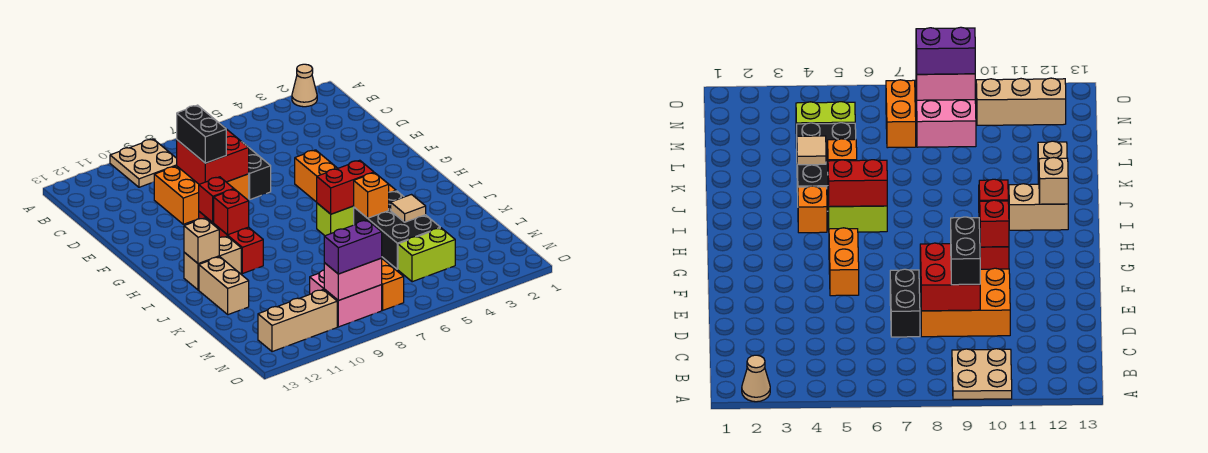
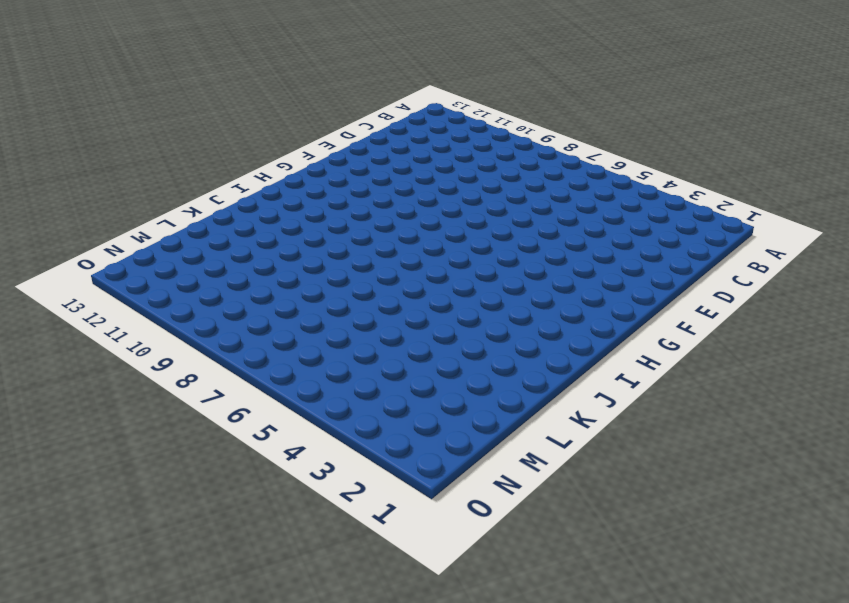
none -> tan 1x1 cone [292,64,317,107]
none -> tan 2x2 plate [110,139,177,187]
none -> black 1x2 brick [247,146,271,199]

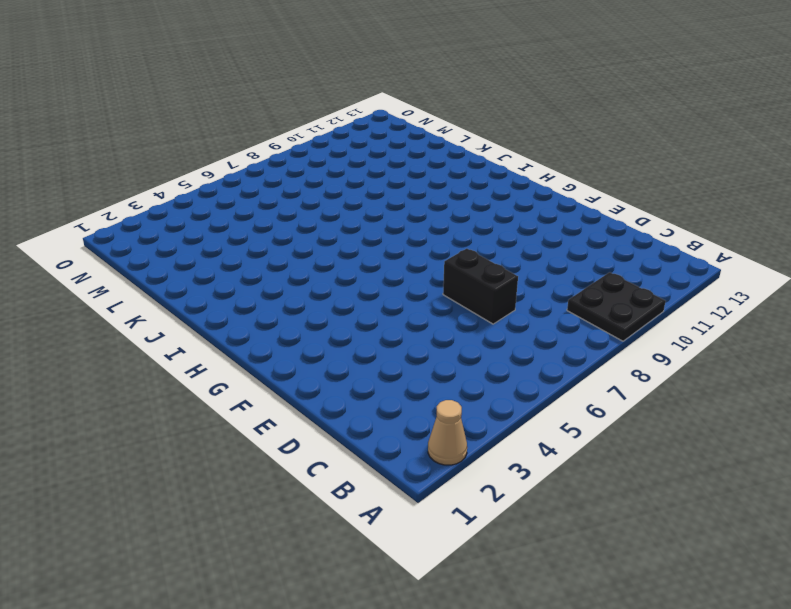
black 2x2 plate [567,272,666,341] -> tan 2x2 plate [110,139,177,187]
none -> orange 2x3 brick [154,166,249,224]
none -> orange 1x2 brick [295,150,338,202]
none -> red 1x3 brick [199,212,263,274]

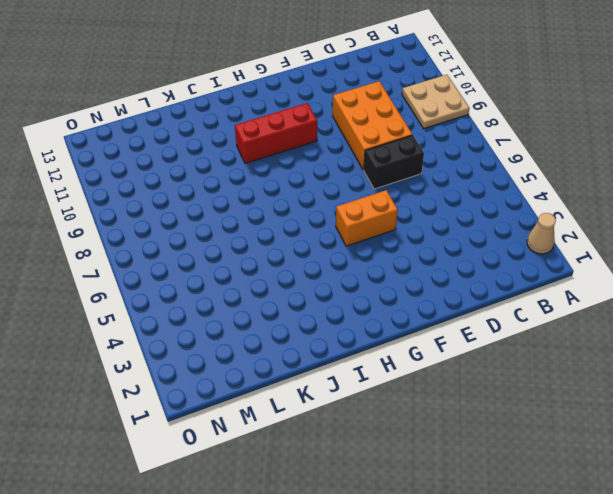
none -> orange 1x1 brick [798,186,827,233]
none -> lime 1x2 brick [317,203,354,236]
none -> tan 1x2 brick [184,236,241,290]

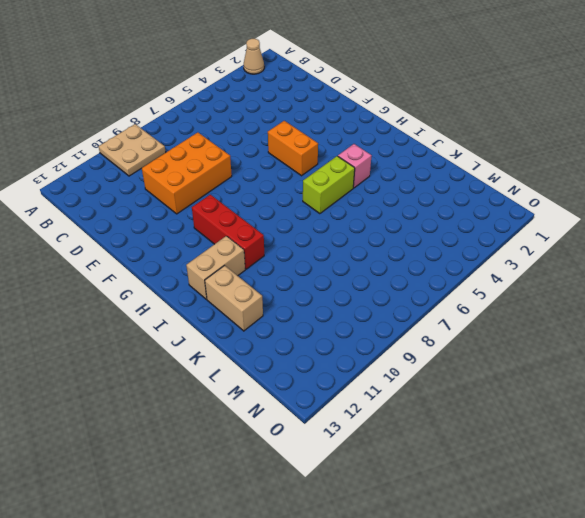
pink 1x1 brick [338,144,372,188] -> orange 1x1 brick [798,186,827,233]
none -> black 1x2 brick [247,146,271,199]
none -> black 2x3 brick [354,191,440,269]
none -> lime 1x2 brick [398,228,455,282]

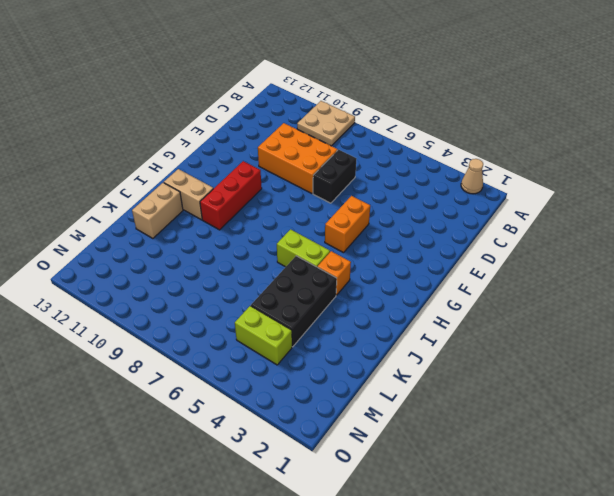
none -> orange 1x2 brick [382,259,404,310]
none -> pink 2x2 brick [310,270,382,327]
none -> tan 1x3 brick [258,290,337,352]

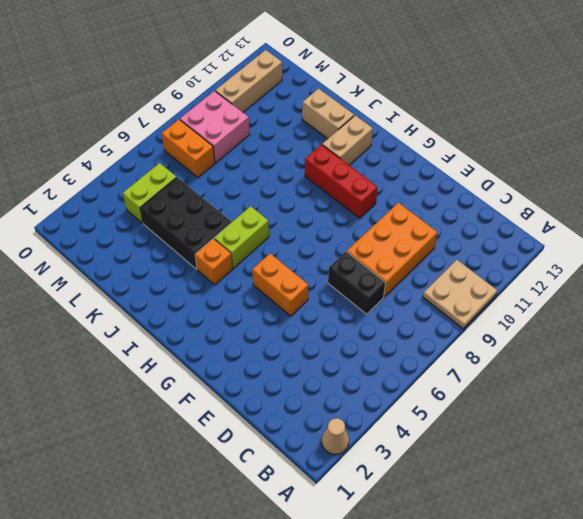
none -> red 2x2 brick [177,129,249,184]
none -> red 1x1 brick [199,177,234,222]
none -> red 1x1 brick [214,189,249,235]

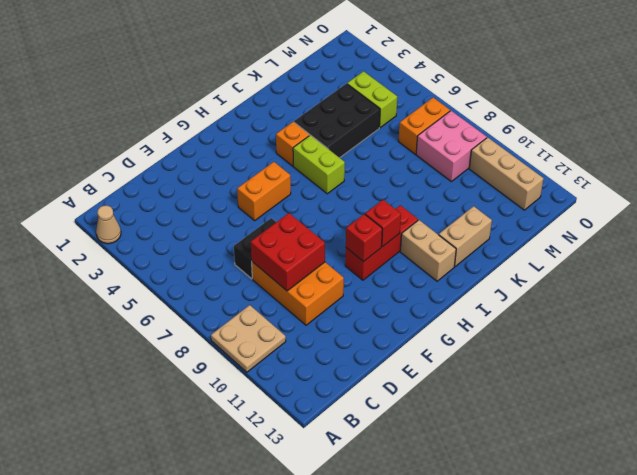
none -> red 1x2 brick [317,160,374,214]
none -> tan 1x1 brick [184,218,219,264]
none -> orange 1x1 brick [354,173,389,218]

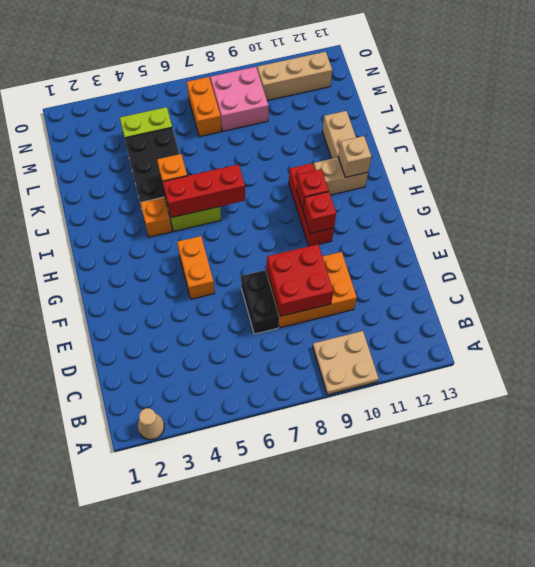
red 1x3 brick [163,164,245,218] -> red 1x2 brick [317,160,374,214]
none -> tan 1x1 tile [391,195,426,222]
none -> pink 1x2 brick [324,258,382,301]
none -> black 1x2 brick [177,105,226,163]

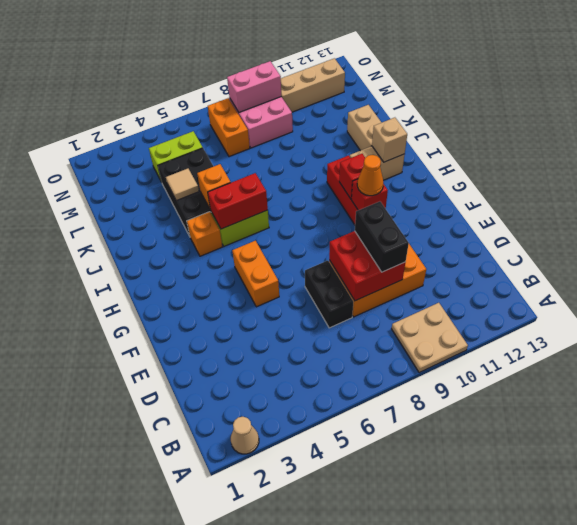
orange 1x1 cone [357,155,383,196] -> none
none -> purple 1x2 brick [324,220,382,274]

